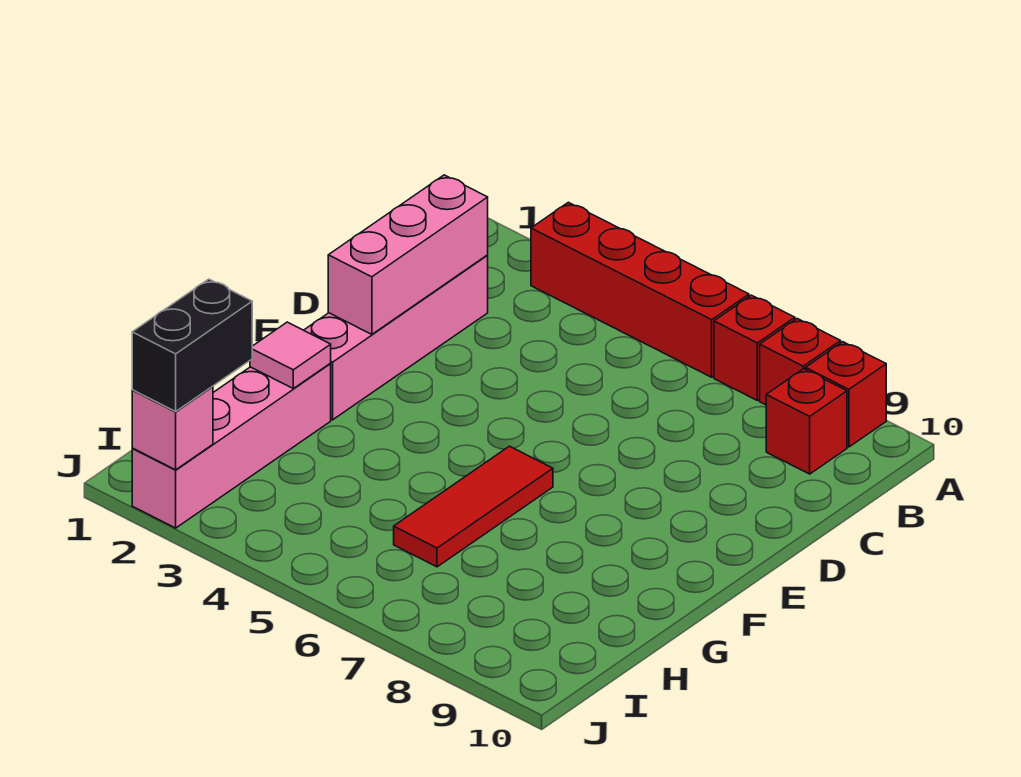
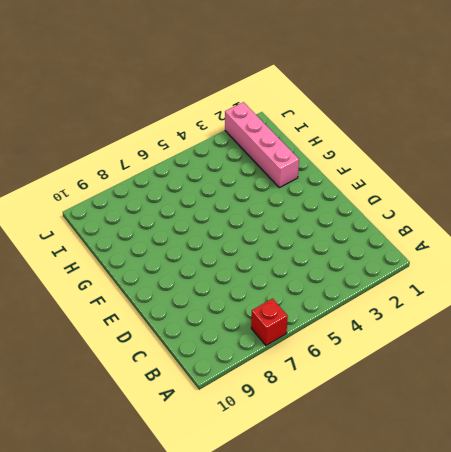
none -> red 1x4 brick [531,202,749,377]
none -> red 1x1 brick [760,319,841,405]
none -> red 1x1 brick [805,342,886,447]

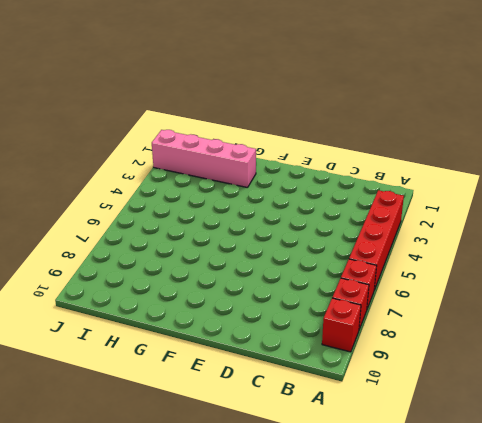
none -> red 1x1 brick [766,369,847,474]
none -> pink 1x4 brick [304,256,488,420]
none -> red 1x3 tile [394,446,553,567]

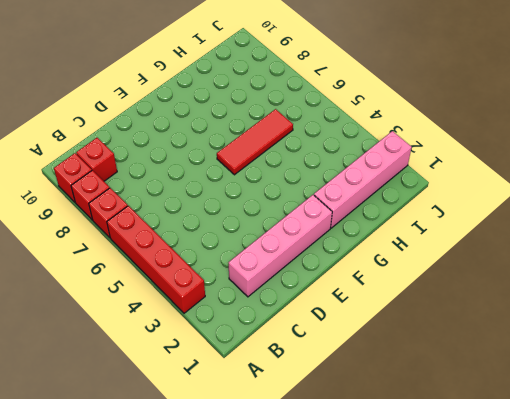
none -> pink 1x3 brick [328,175,488,334]
none -> pink 1x1 tile [250,322,331,389]
none -> pink 1x1 brick [132,386,213,470]

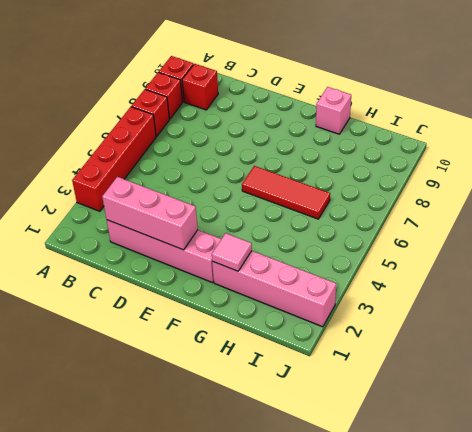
pink 1x1 brick [316,87,351,134] -> pink 1x1 brick moved to [132,386,213,470]
none -> black 1x2 brick [132,279,252,411]

